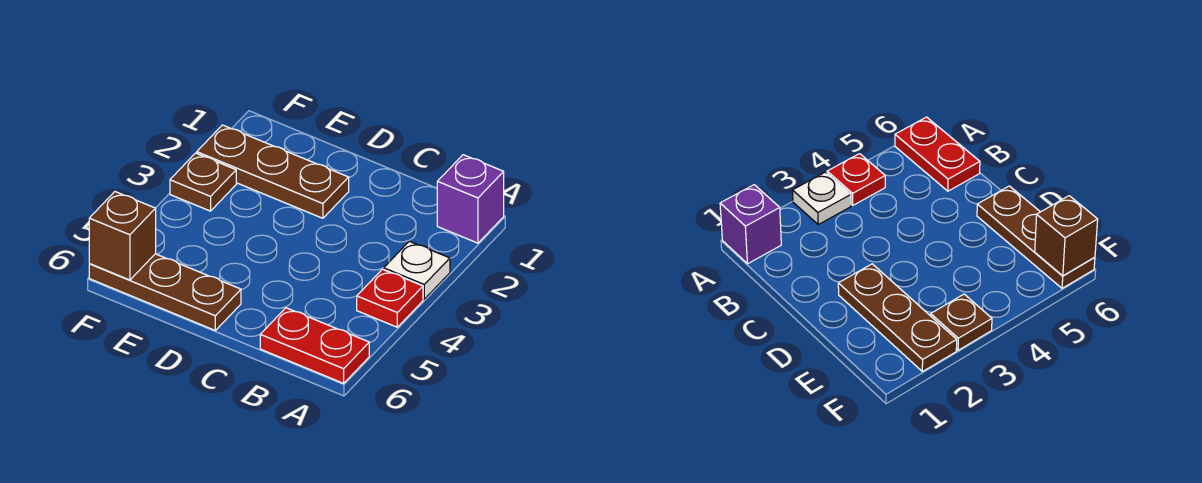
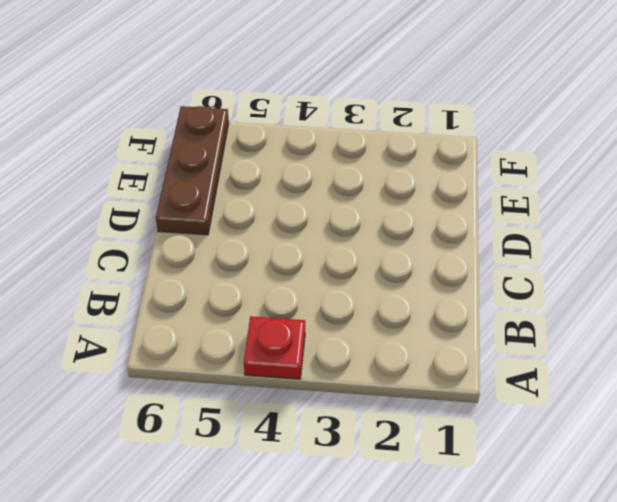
none -> purple 1x1 brick [437,155,504,243]
none -> white 1x1 plate [384,241,450,299]

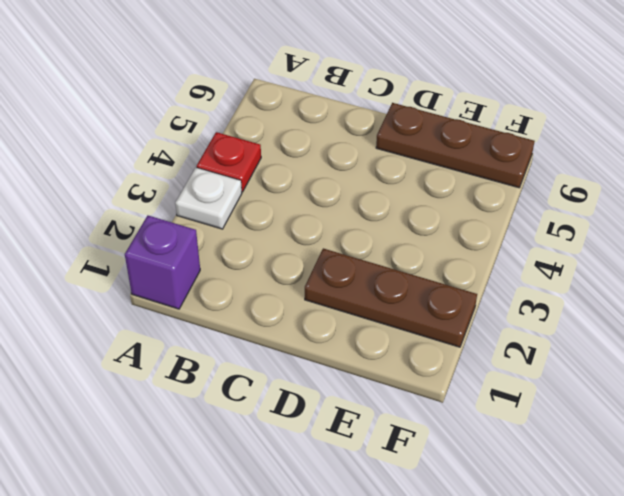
none -> red 1x2 plate [260,308,369,383]
none -> brown 1x1 plate [170,153,236,211]

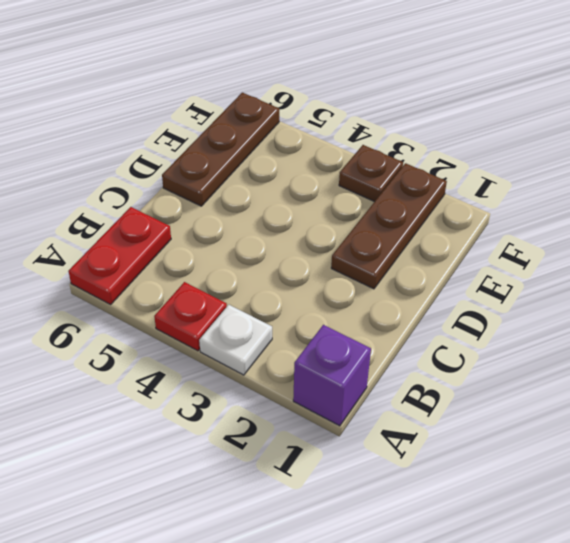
none -> brown 1x1 brick [89,192,156,280]

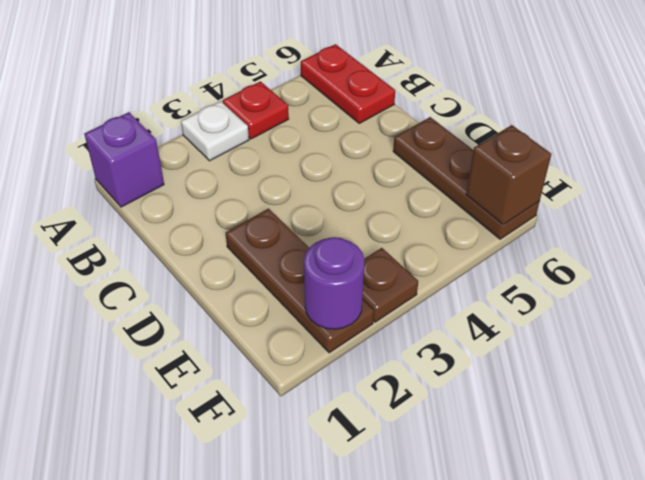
purple 1x1 round brick [304,237,364,329] -> none

